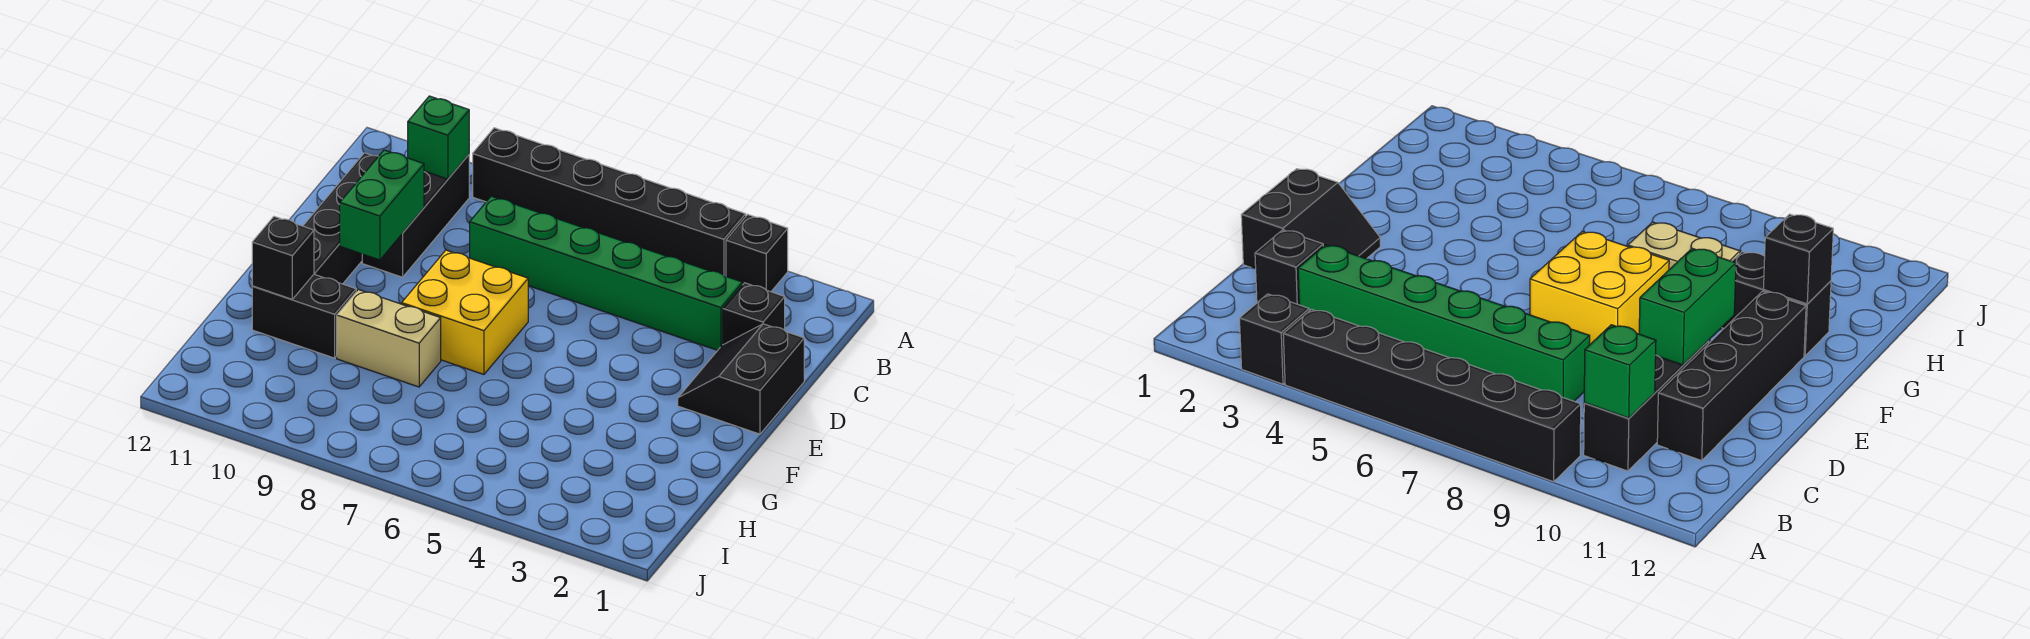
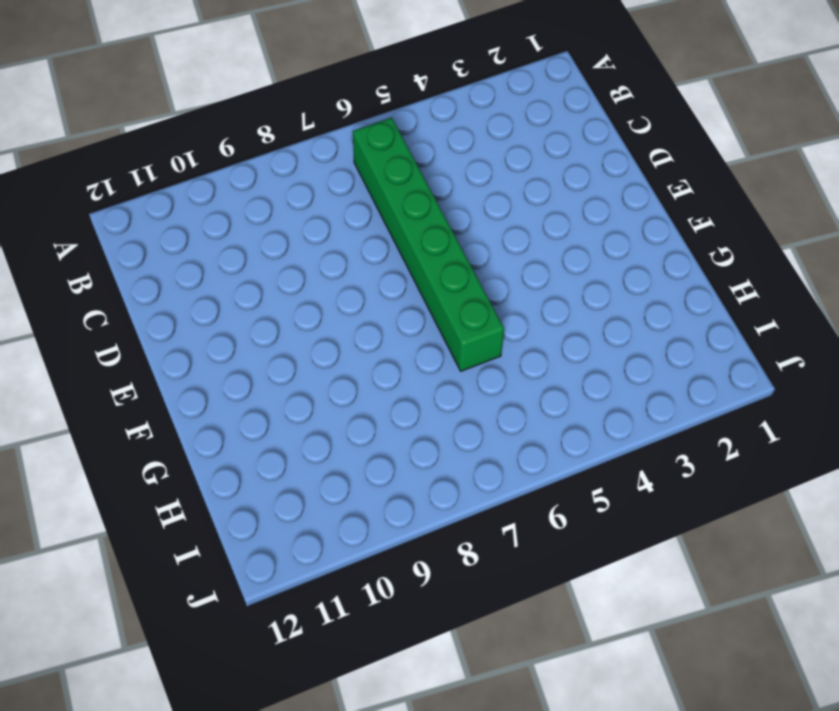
green 1x6 brick [353,118,504,371] -> green 1x6 brick turned to [470,196,742,350]
none -> black 1x1 brick [726,215,788,292]
none -> black 1x6 brick [473,128,746,276]
none -> black 1x3 brick [362,155,469,277]

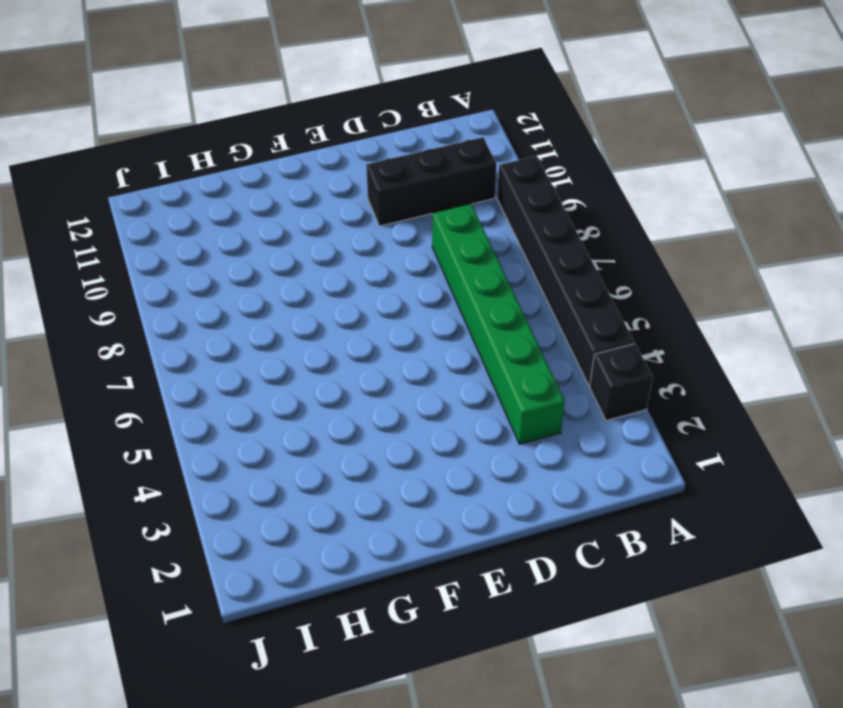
none -> black 1x1 brick [723,283,785,345]
none -> black 1x4 brick [303,153,378,284]
none -> black 2x2 slope [678,324,804,434]

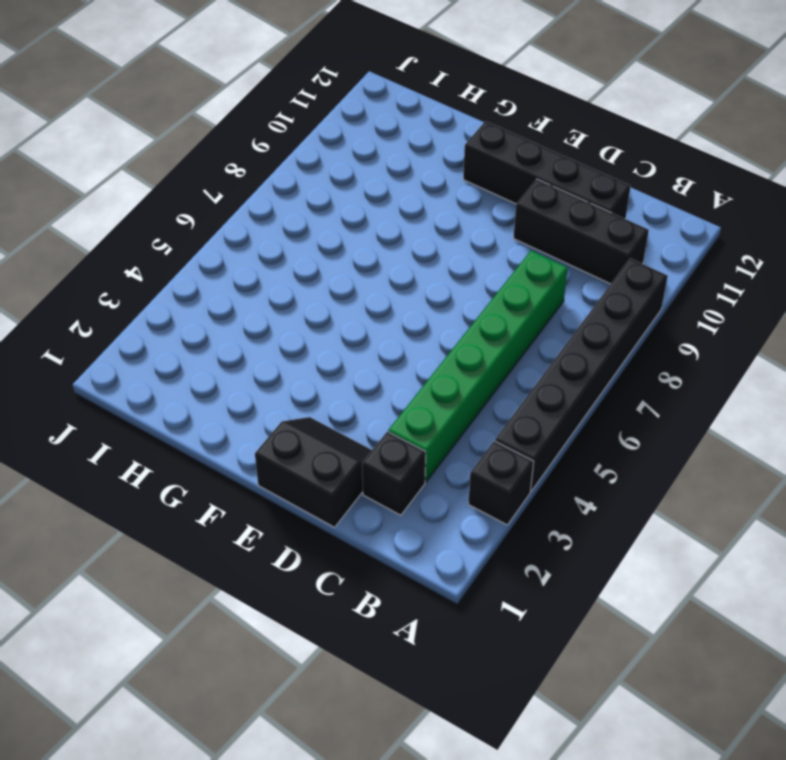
none -> yellow 2x2 brick [402,250,528,374]
none -> tan 1x2 brick [337,290,441,387]
none -> black 1x2 brick [252,275,356,358]

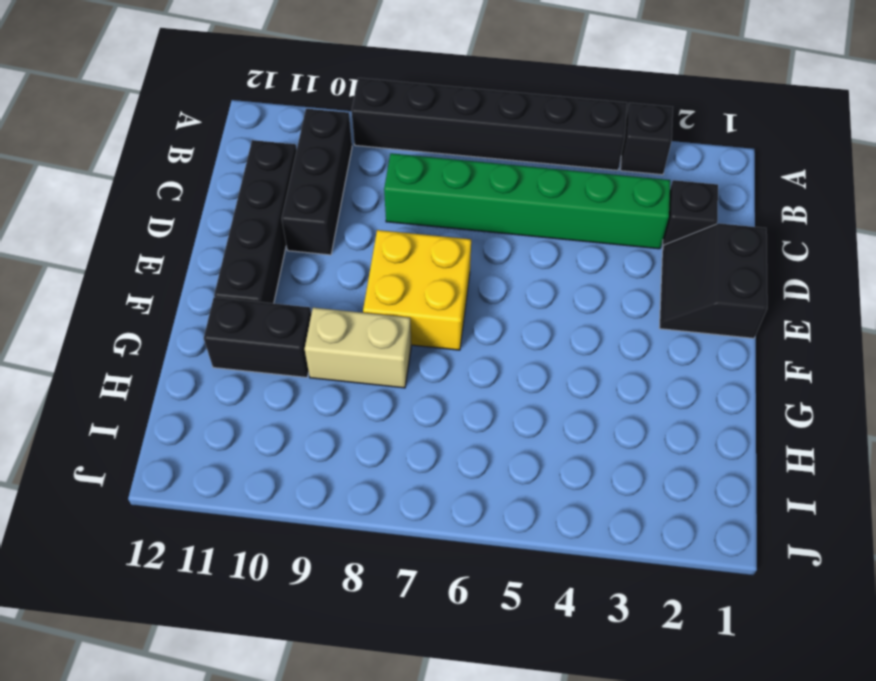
none -> green 1x1 brick [408,96,469,179]
none -> green 1x2 brick [340,150,424,260]
none -> black 1x1 brick [252,217,314,299]

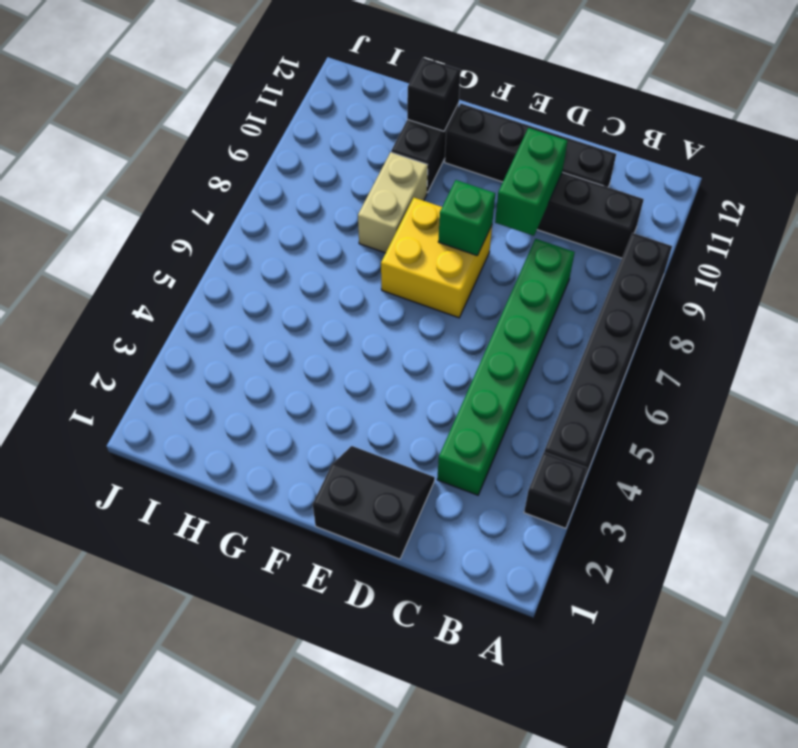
green 1x2 brick [495,128,567,236] -> green 1x2 brick turned to [340,150,424,260]
green 1x1 brick [438,180,495,256] -> green 1x1 brick moved to [408,96,469,179]
none -> black 1x1 brick [723,283,785,345]

